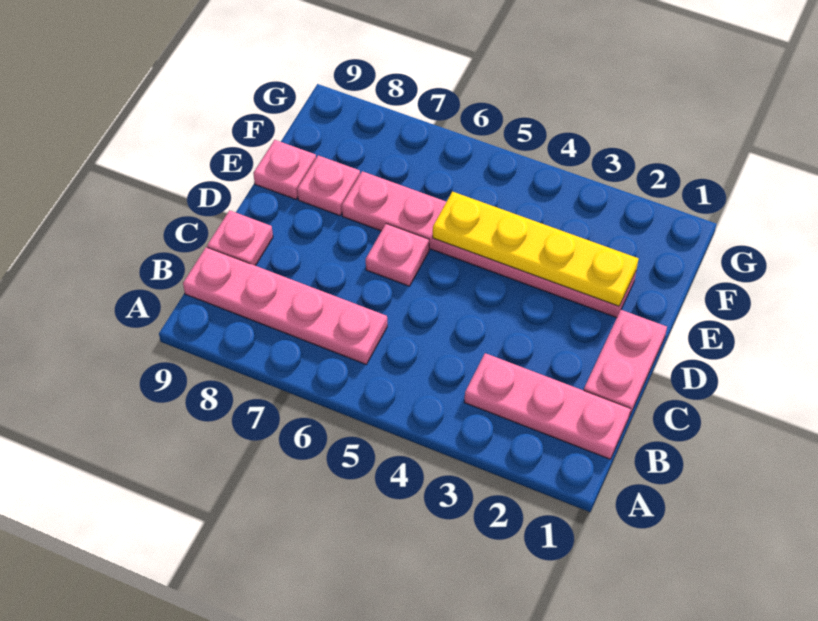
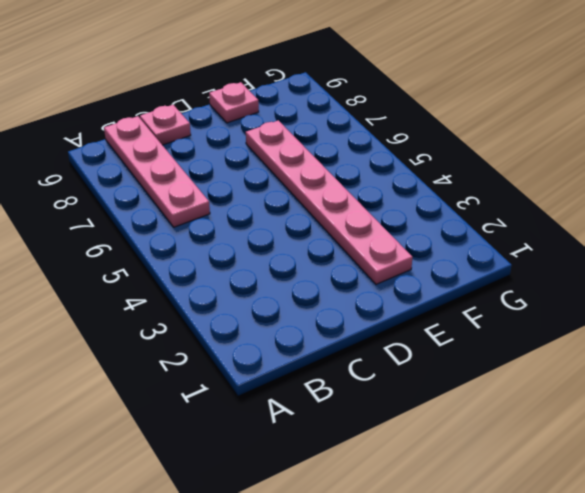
none -> pink 1x3 plate [464,353,630,459]
none -> pink 1x2 plate [584,310,667,417]

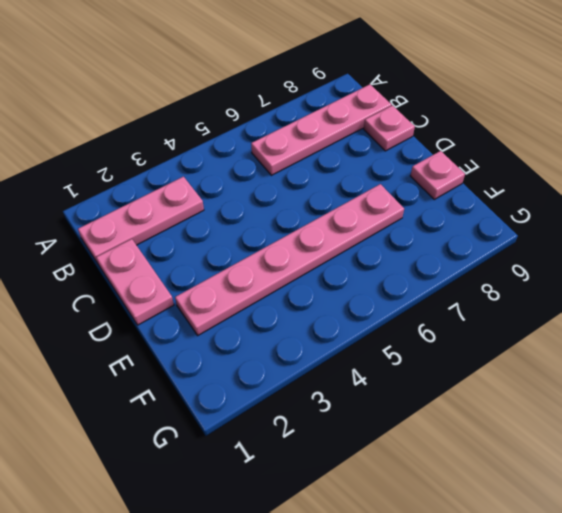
none -> pink 1x1 plate [366,224,429,286]
none -> pink 1x1 plate [297,155,360,216]

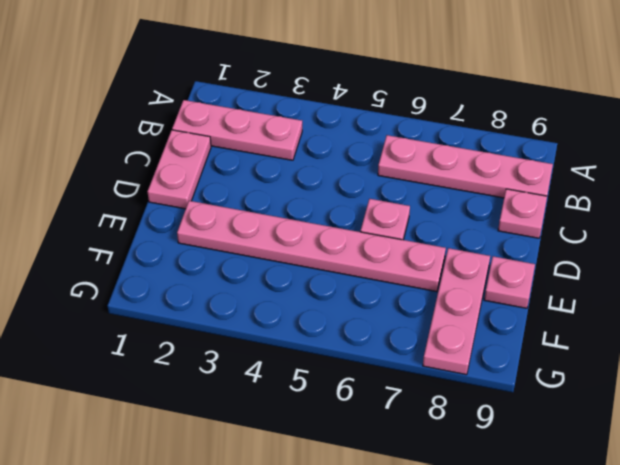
pink 1x3 plate [423,248,490,375] -> pink 1x1 plate [297,155,360,216]
none -> yellow 1x4 plate [433,191,639,306]

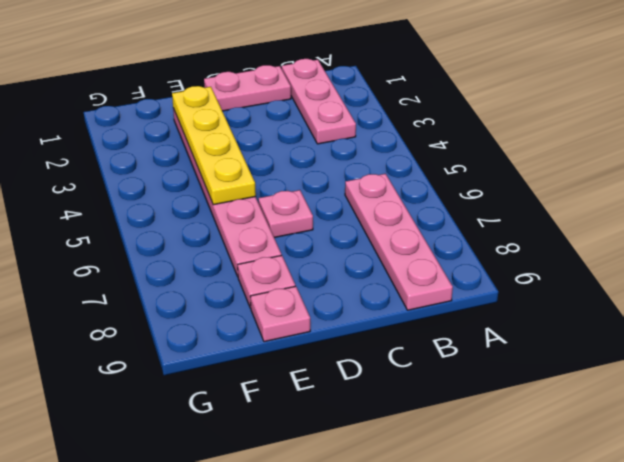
none -> pink 1x1 plate [207,210,273,266]

